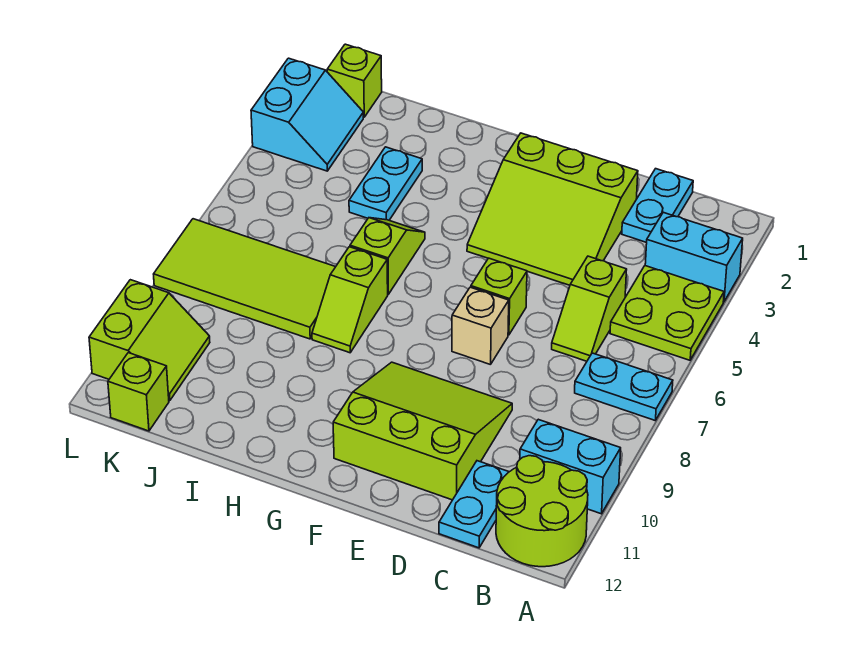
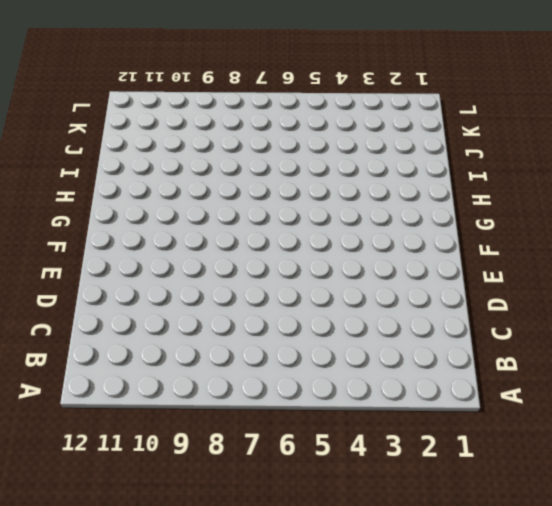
none -> cyan 1x2 brick [645,212,743,302]
none -> lime 2x2 plate [610,266,724,360]
none -> cyan 1x2 plate [575,353,673,420]

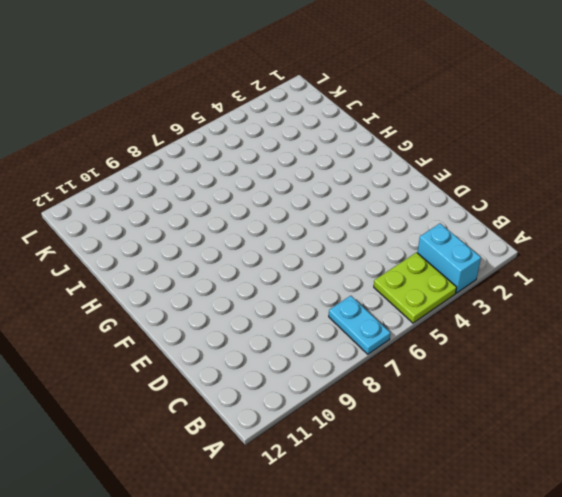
none -> cyan 1x2 brick [520,419,621,514]
none -> lime 2x2 round brick [496,456,588,567]
none -> cyan 1x2 plate [622,169,693,242]

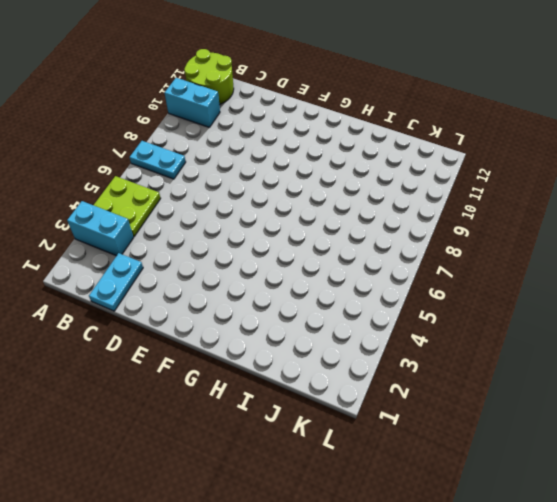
none -> lime 1x2 slope [552,256,627,361]
none -> cyan 1x2 plate [439,461,509,548]
none -> lime 3x3 slope [467,133,638,285]

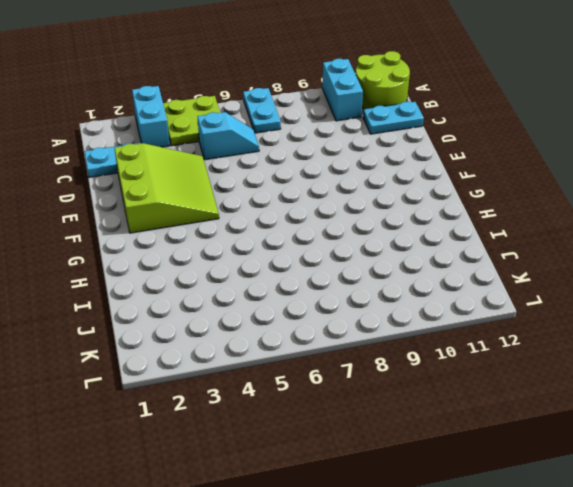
cyan 1x2 slope [198,112,259,160] -> lime 1x2 slope [552,256,627,361]
none -> lime 3x3 slope [333,362,512,500]
none -> lime 1x1 brick [471,258,527,335]
none -> tan 1x1 brick [452,287,509,365]

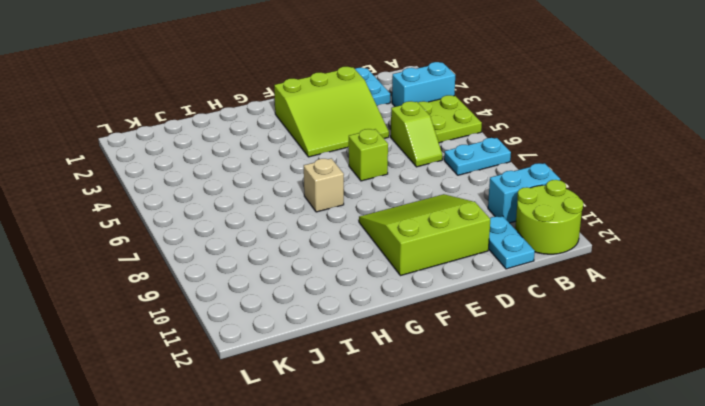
tan 1x1 brick [304,159,344,212] -> tan 1x1 brick moved to [452,287,509,365]
none -> lime 1x2 slope [350,218,425,294]
none -> lime 1x2 slope [312,247,388,353]
none -> cyan 1x2 plate [349,147,422,220]

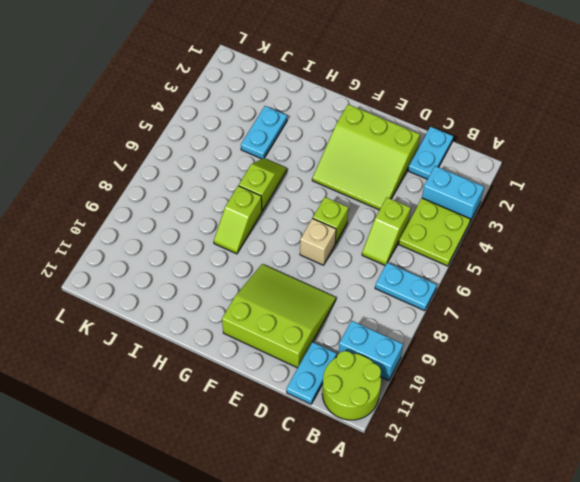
none -> lime 2x4 tile [154,219,335,339]
none -> lime 1x1 brick [327,44,382,117]
none -> cyan 2x2 slope [251,58,363,171]

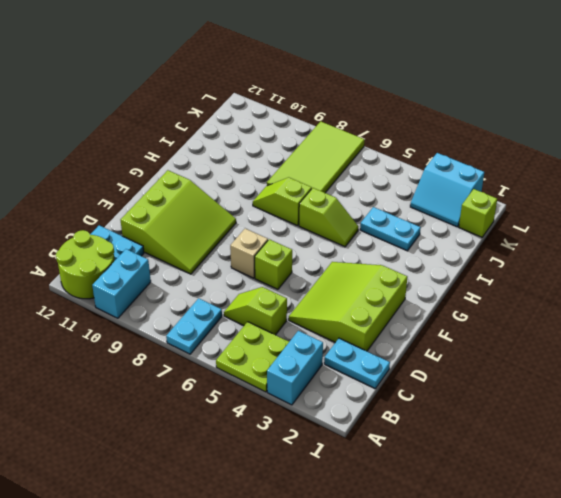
none -> lime 2x2 slope [89,280,210,401]
none -> lime 1x1 brick [108,353,169,431]

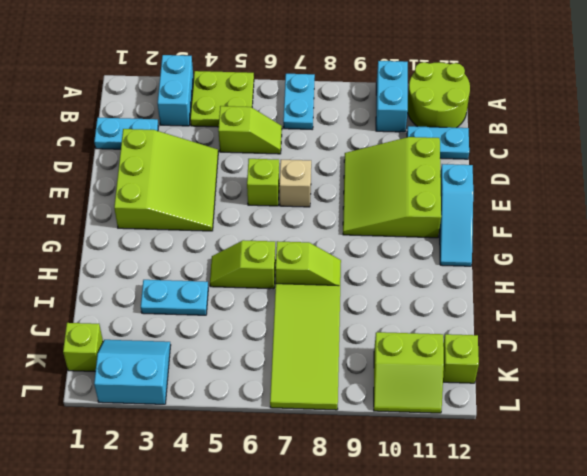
cyan 1x3 slope [440,164,473,266] -> none
lime 2x2 slope [374,332,444,413] -> lime 2x2 slope turned to [89,280,210,401]

